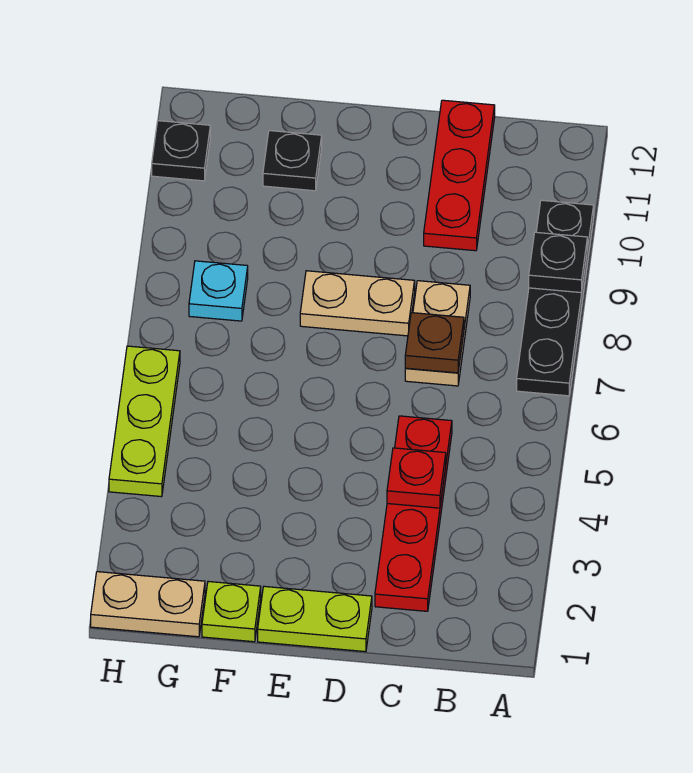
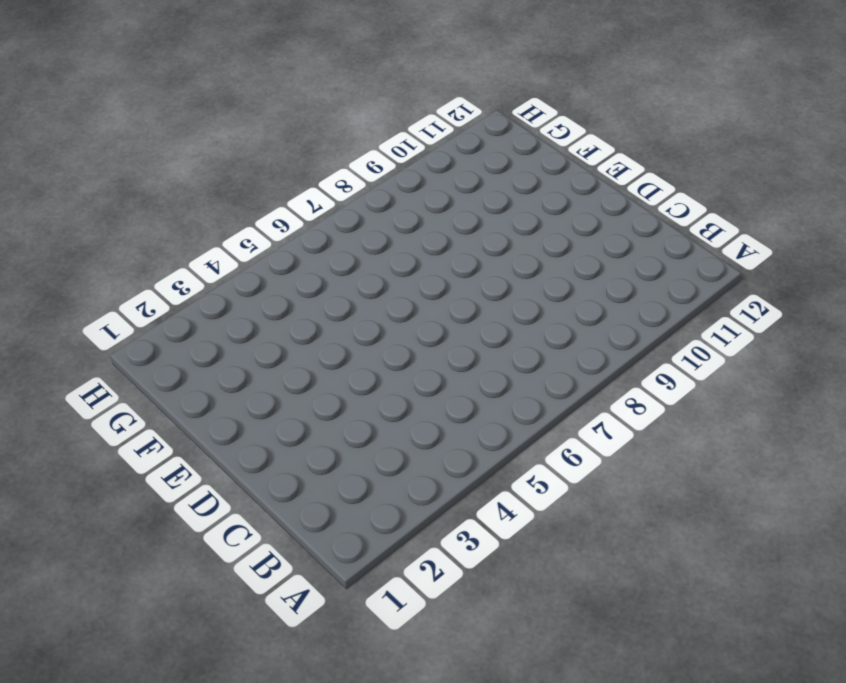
none -> black 1x4 plate [517,200,594,396]
none -> red 1x4 plate [375,416,452,611]
none -> tan 1x2 plate [405,281,470,386]

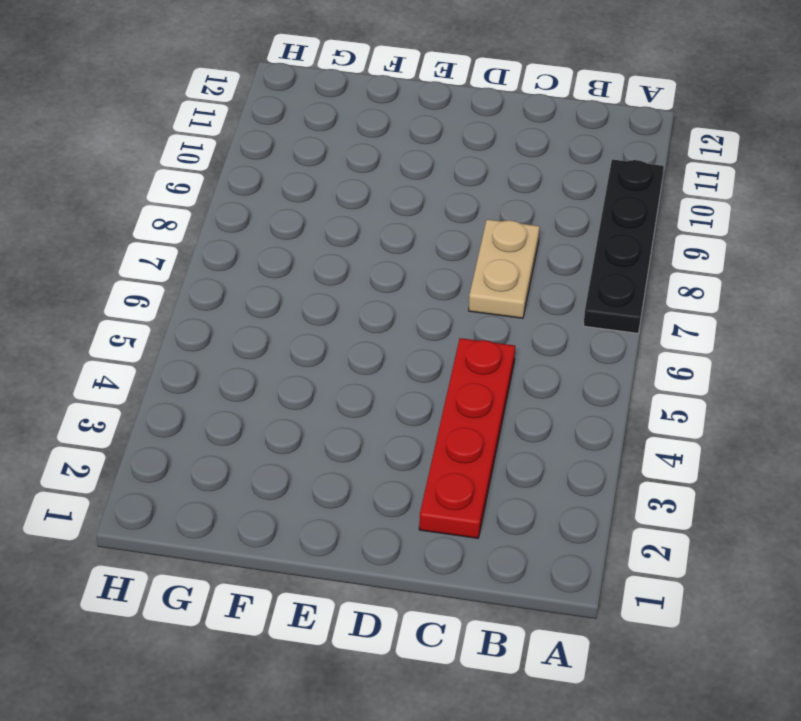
none -> red 1x3 plate [424,100,495,251]
none -> lime 1x2 plate [258,586,372,652]
none -> tan 1x2 plate [300,271,415,336]

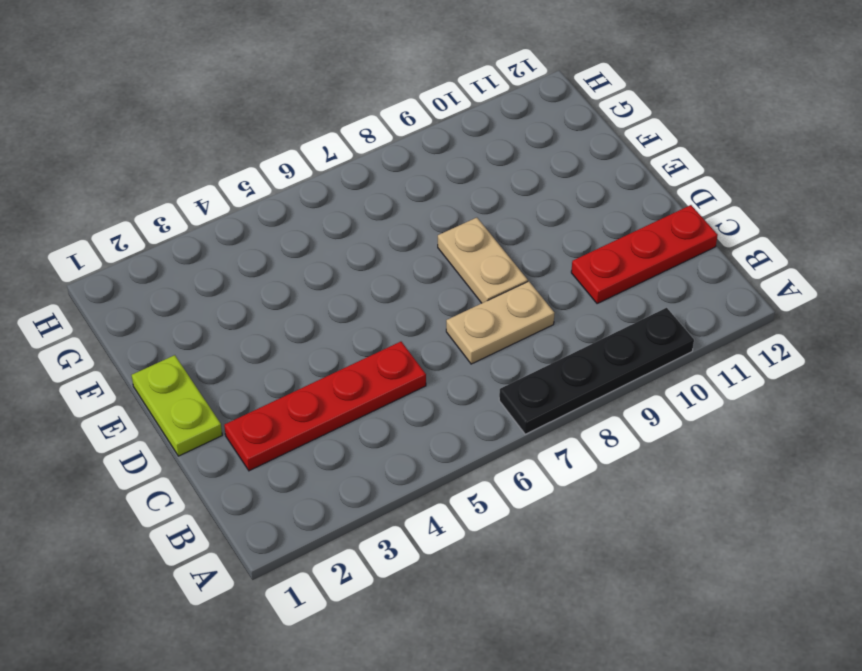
none -> lime 1x1 plate [202,581,261,642]
none -> black 1x1 plate [263,131,322,191]
none -> tan 1x2 plate [91,572,205,637]

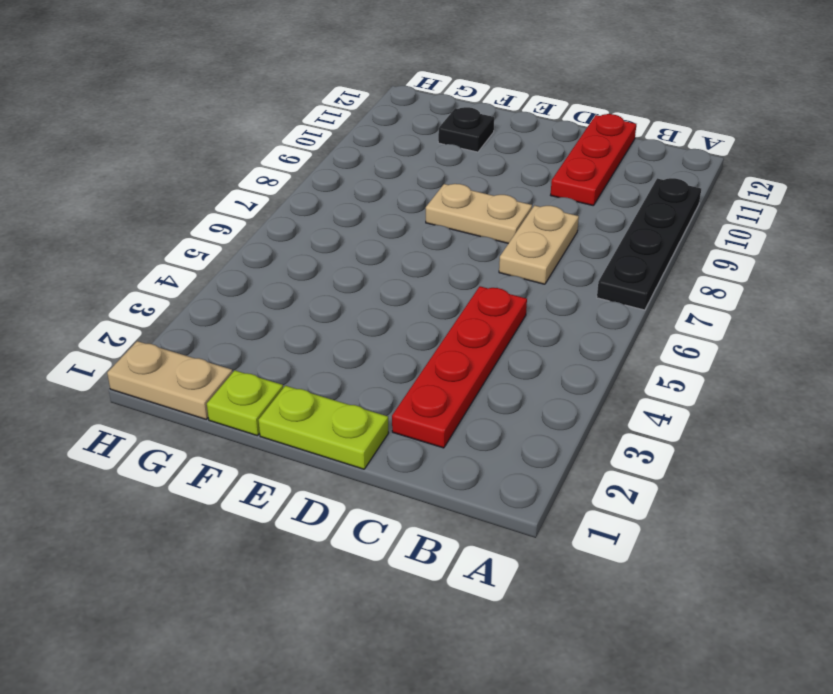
none -> cyan 1x1 plate [189,261,248,321]
none -> lime 1x3 plate [109,346,180,497]
none -> black 1x1 plate [152,121,210,181]

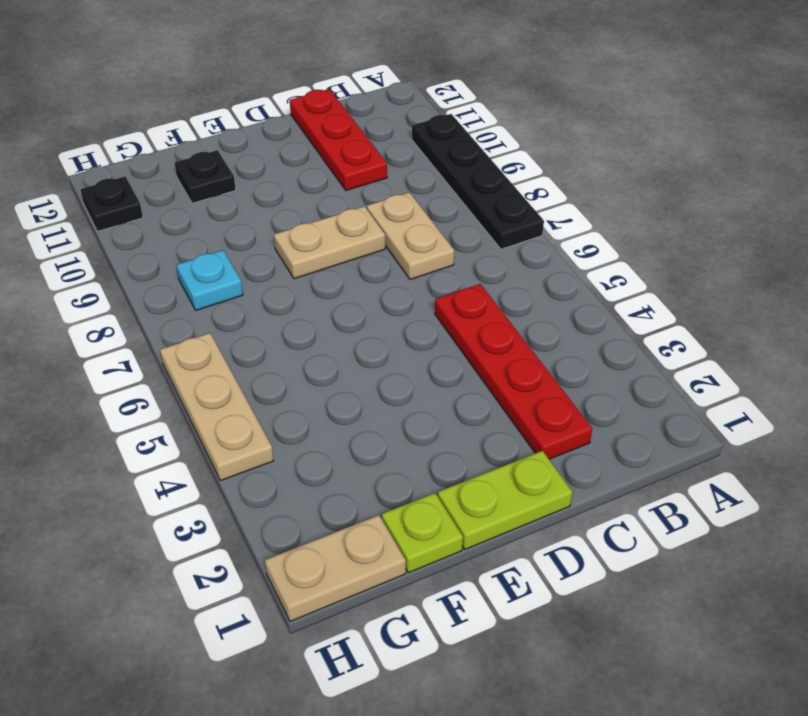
tan 1x3 plate [160,333,274,481] -> lime 1x3 plate [109,346,180,497]
none -> black 1x1 plate [529,232,587,293]
none -> red 1x1 plate [387,448,446,508]
none -> brown 1x1 plate [405,313,464,373]

